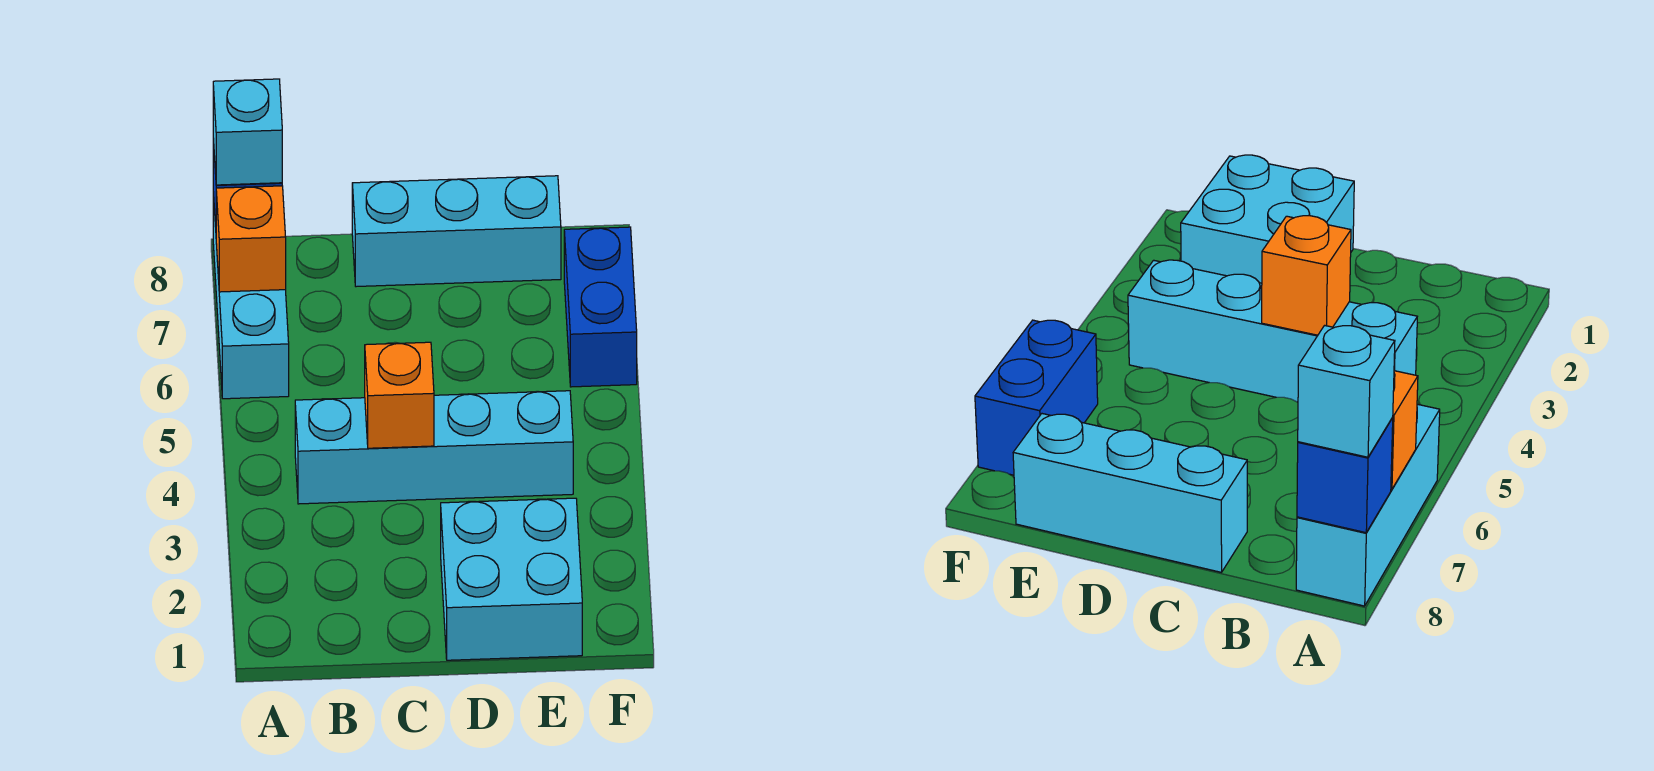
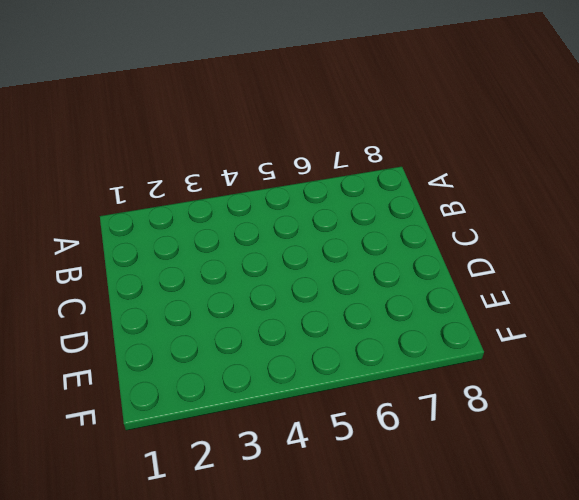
none -> cyan 1x3 brick [213,192,289,399]
none -> cyan 1x4 brick [295,391,573,504]

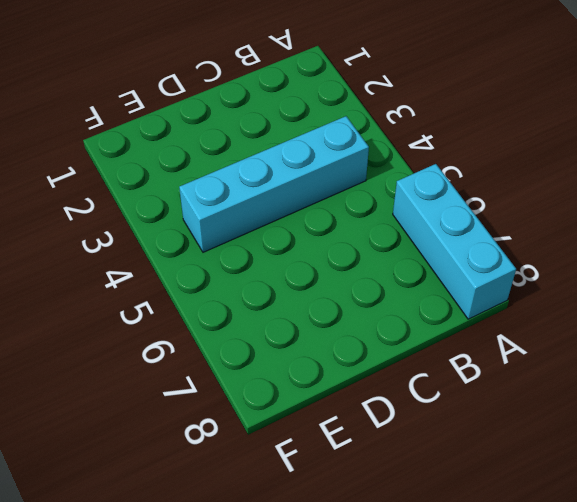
none -> cyan 1x3 brick [352,176,561,287]
none -> cyan 2x2 brick [441,498,582,660]

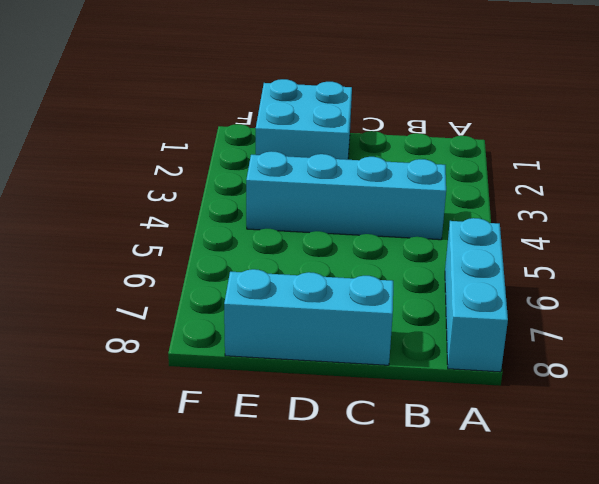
none -> blue 1x2 brick [564,227,637,387]
none -> orange 1x1 brick [216,186,286,292]

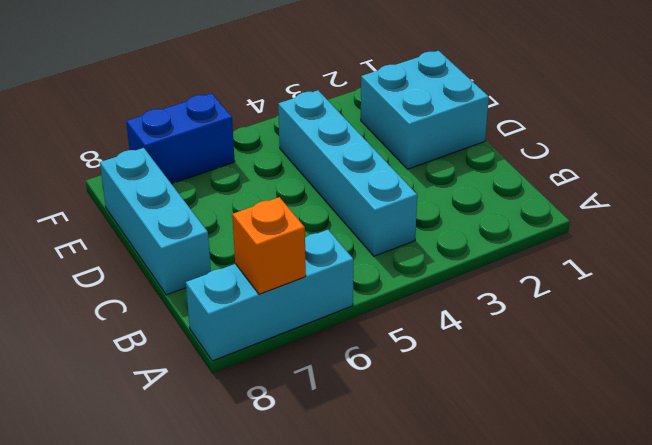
none -> blue 1x1 brick [1297,418,1393,533]
none -> orange 1x1 brick [365,342,434,448]

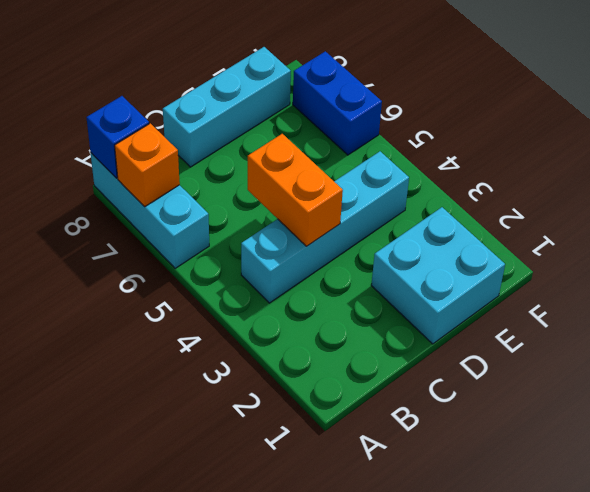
orange 1x2 brick [248,134,343,246] -> orange 1x1 brick [365,342,434,448]
none -> cyan 1x1 brick [213,79,282,185]

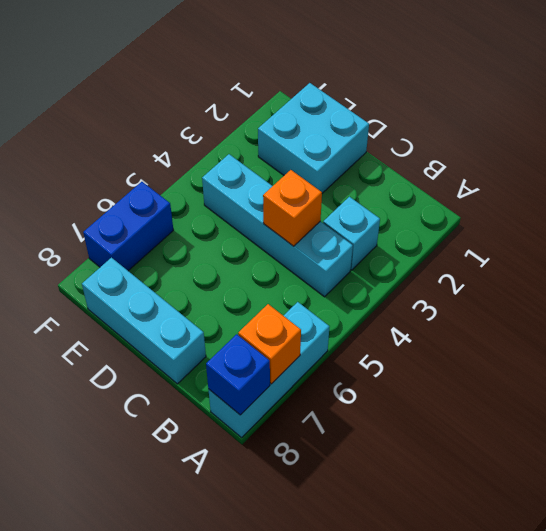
cyan 1x1 brick [323,197,380,270] -> cyan 1x1 brick moved to [213,79,282,185]

